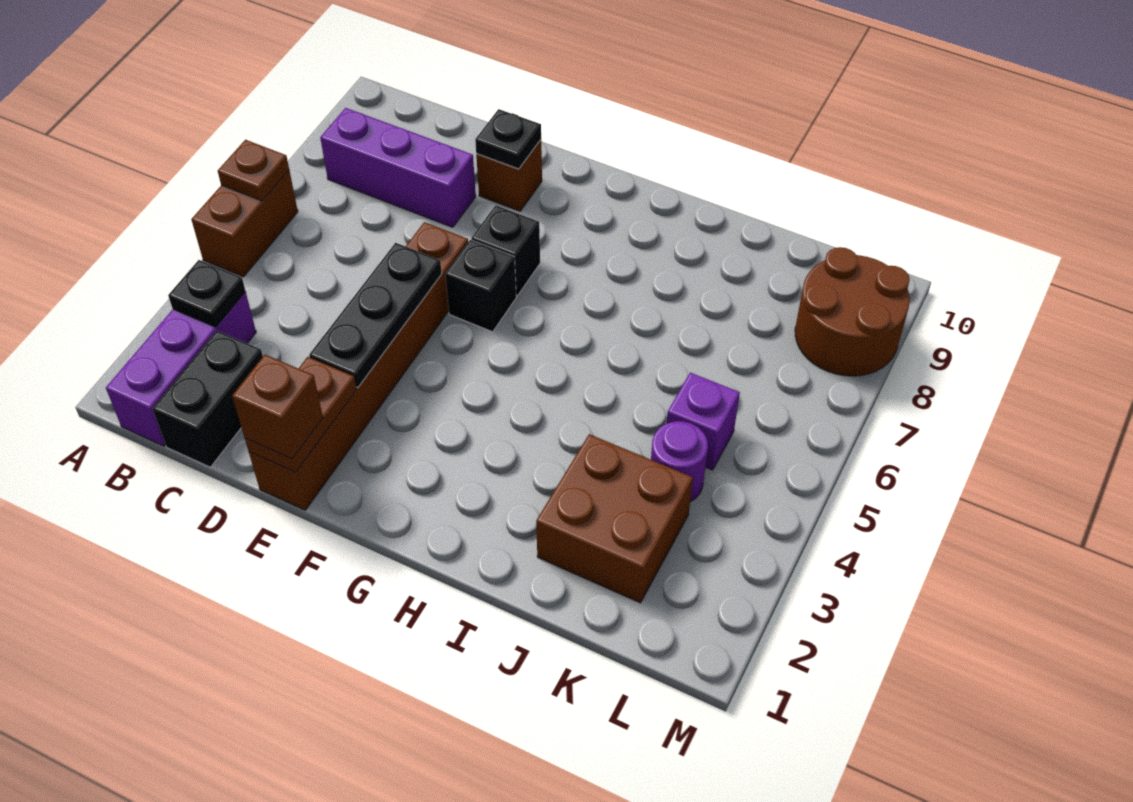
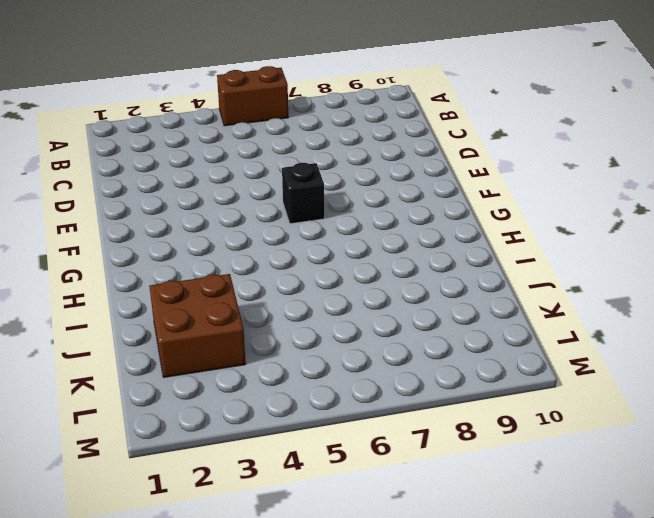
none -> purple 1x3 brick [106,292,256,446]
none -> purple 1x3 brick [320,108,476,227]
none -> black 1x2 brick [152,331,263,467]

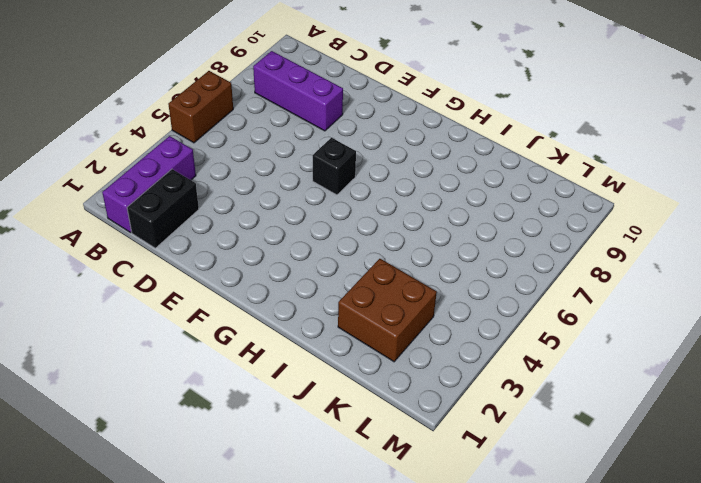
none -> brown 1x6 brick [249,222,468,510]
none -> brown 1x1 brick [476,140,542,211]
none -> black 1x1 brick [471,205,540,296]

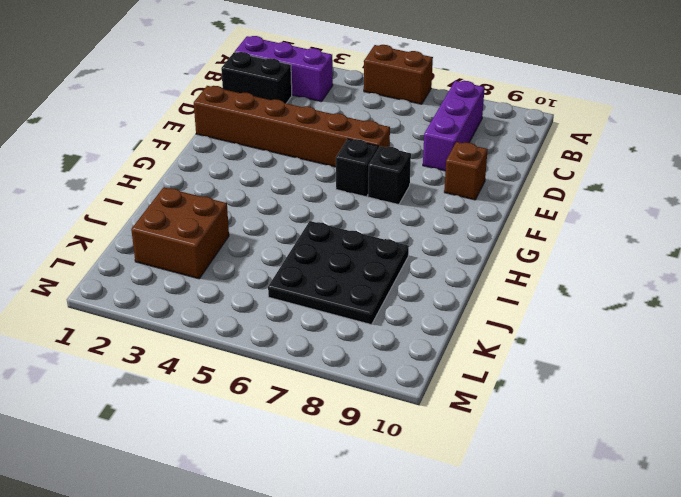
black 3x3 plate [268,221,409,325] -> none
none -> purple 1x1 round brick [651,421,708,502]
none -> purple 1x1 brick [667,373,740,470]
none -> brown 2x2 round brick [795,247,910,376]

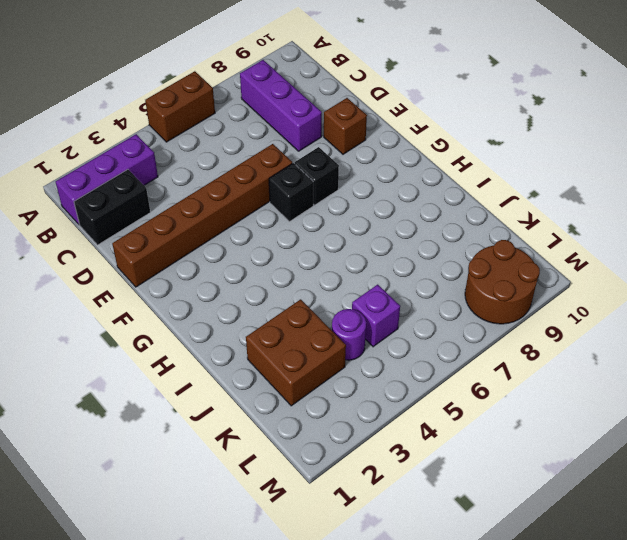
none -> brown 1x1 plate [218,140,289,201]
none -> black 1x1 plate [168,260,246,327]
none -> brown 1x2 plate [245,357,357,472]

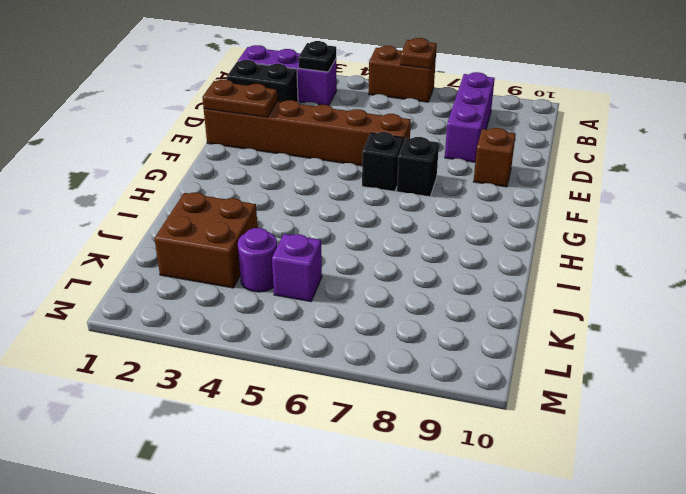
none -> brown 2x2 round brick [795,247,910,376]
none -> black 1x3 plate [309,243,442,387]
none -> black 1x1 plate [475,109,541,169]

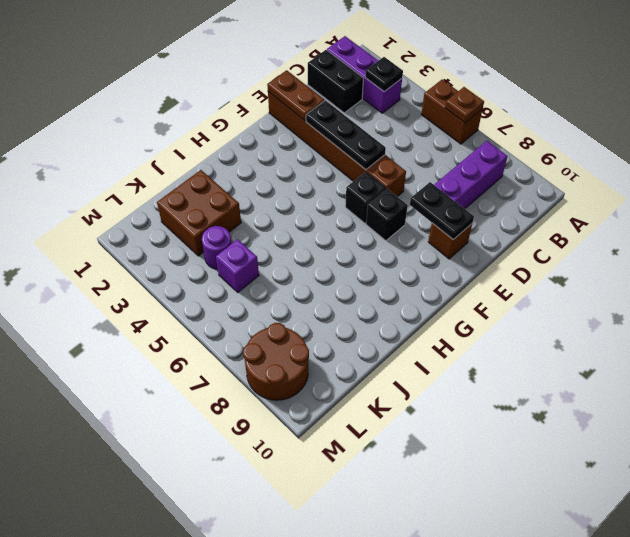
black 1x2 plate [410,182,474,240] -> black 1x1 plate [475,109,541,169]
none -> brown 1x1 brick [232,355,323,459]

